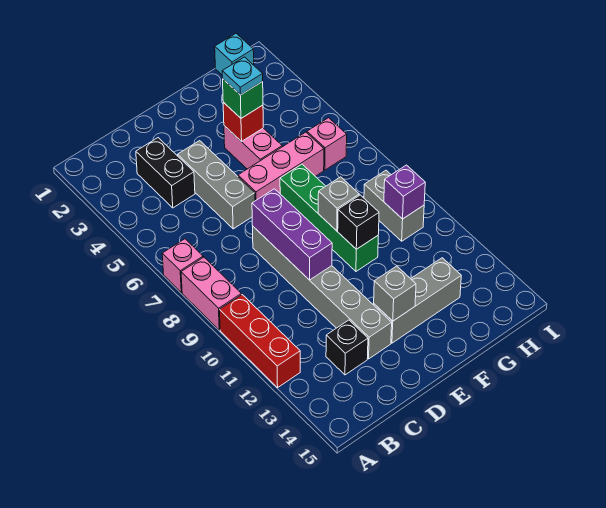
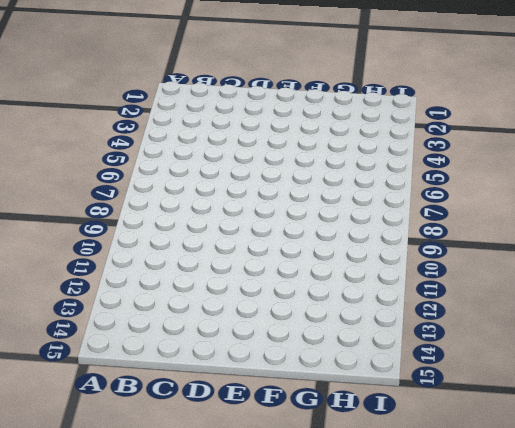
none -> pink 1x1 brick [162,239,203,293]
none -> pink 1x2 brick [181,257,241,330]
none -> red 1x3 brick [220,295,300,388]

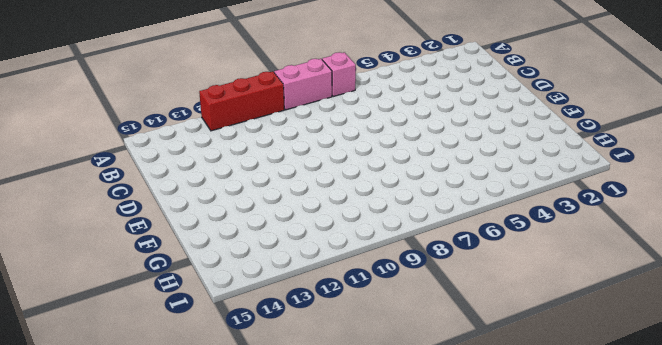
none -> black 1x2 brick [136,138,195,208]
none -> black 1x1 brick [326,320,368,375]
none -> grey 1x3 brick [178,141,255,229]

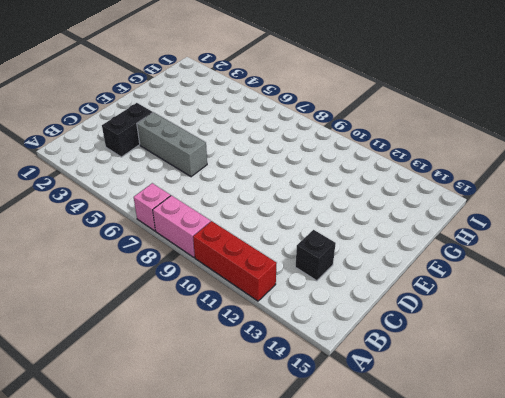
black 1x2 brick [102,103,153,157] -> black 1x2 brick turned to [136,138,195,208]
none -> grey 1x6 brick [253,227,392,359]
none -> pink 1x3 brick [238,132,324,201]
none -> grey 1x3 brick [374,258,461,343]

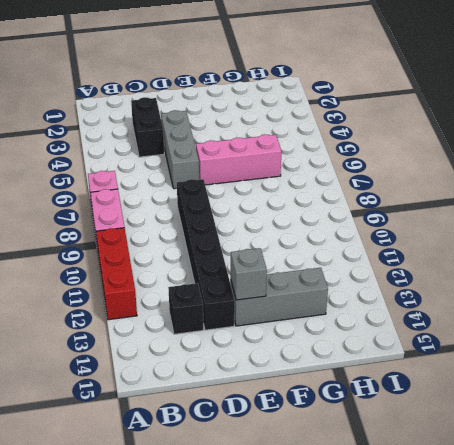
black 1x6 brick [177,179,235,330] -> grey 1x6 brick [253,227,392,359]
none -> pink 1x2 brick [224,126,282,169]
none -> green 1x4 brick [280,164,378,271]
none -> cyan 1x1 brick [215,33,254,75]

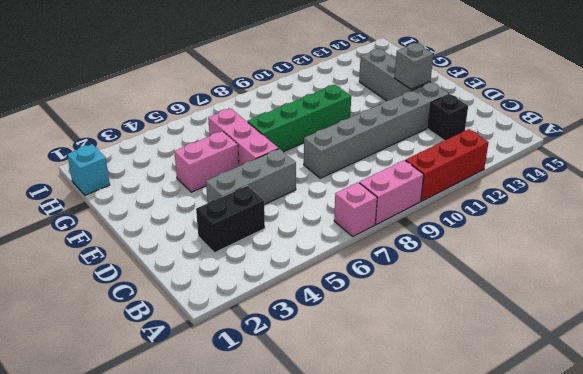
none -> pink 1x1 brick [307,118,347,170]
none -> grey 1x2 brick [364,170,424,241]
none -> purple 1x3 brick [252,189,332,280]

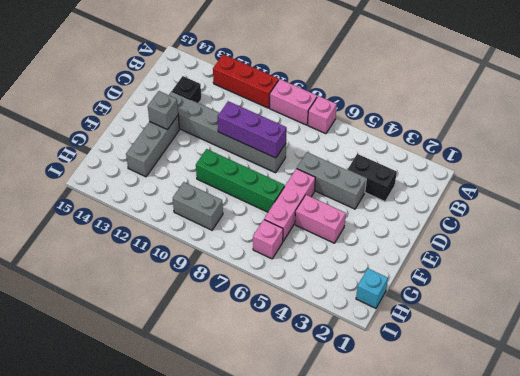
none -> red 1x1 brick [223,102,263,142]
none -> grey 1x1 brick [318,177,359,231]
none -> black 1x1 brick [338,195,379,249]

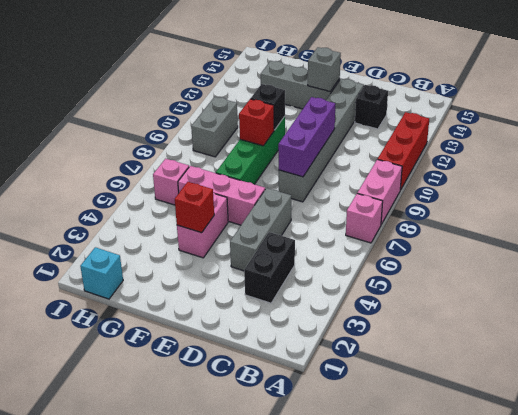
red 1x1 brick [239,99,274,146] -> grey 1x1 brick [318,177,359,231]
none -> purple 1x1 brick [384,165,425,219]
none -> green 1x1 brick [223,79,263,118]
none -> cyan 1x1 plate [222,57,263,95]

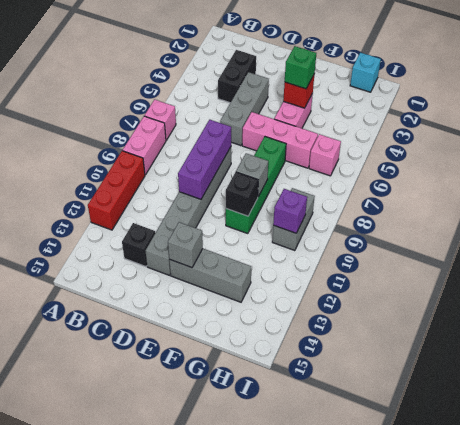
none -> cyan 1x1 plate [222,57,263,95]

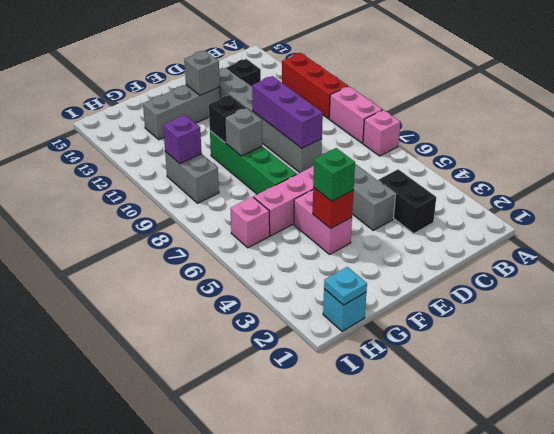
cyan 1x1 plate [324,267,367,305] -> cyan 1x1 plate moved to [222,57,263,95]

